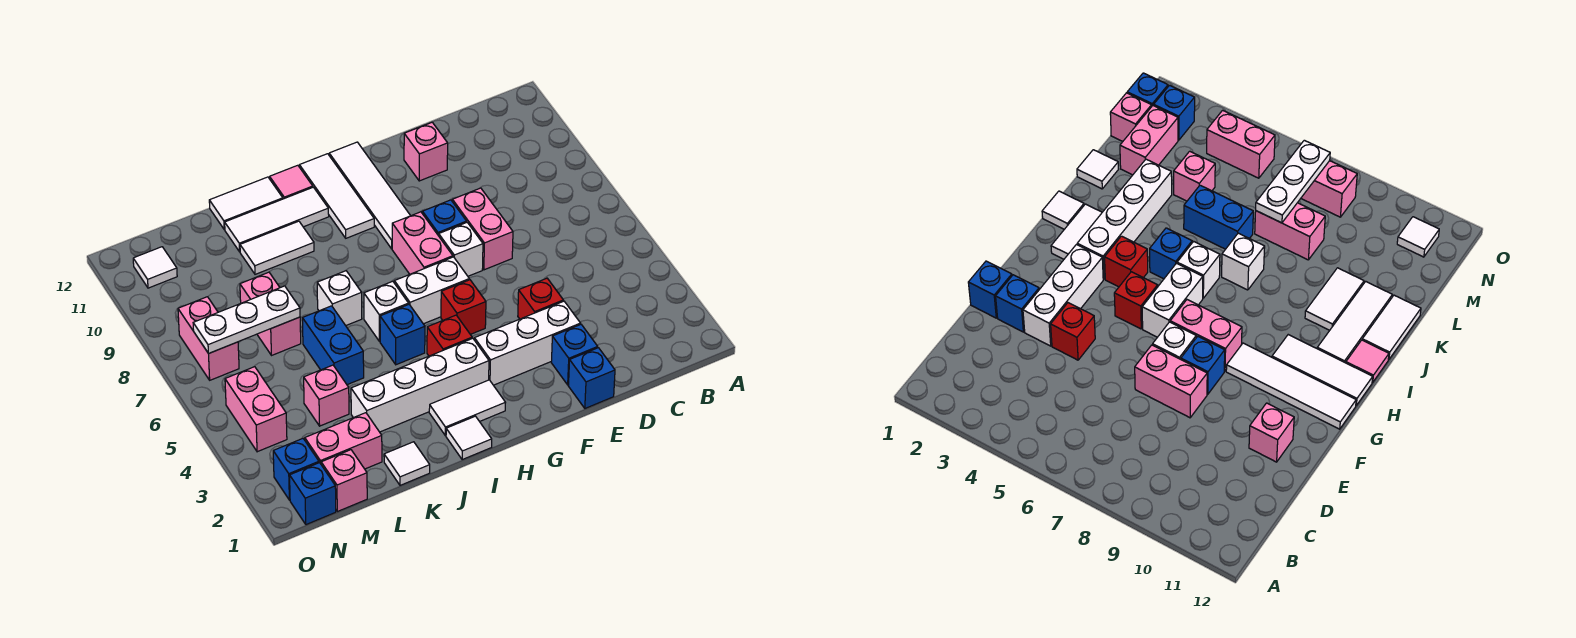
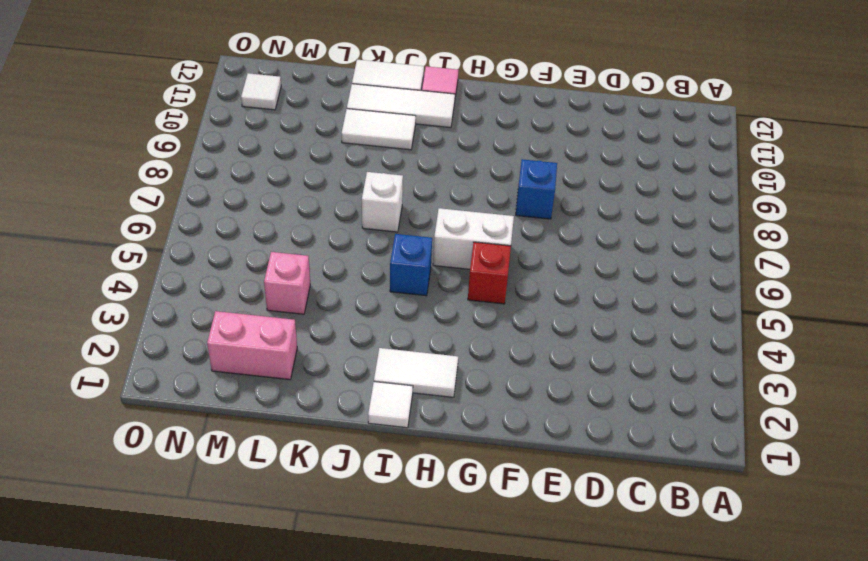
none -> blue 1x1 brick [569,348,615,408]
none -> blue 1x1 brick [551,324,598,385]
none -> white 1x3 brick [474,301,580,385]
none -> red 1x1 brick [518,278,563,319]

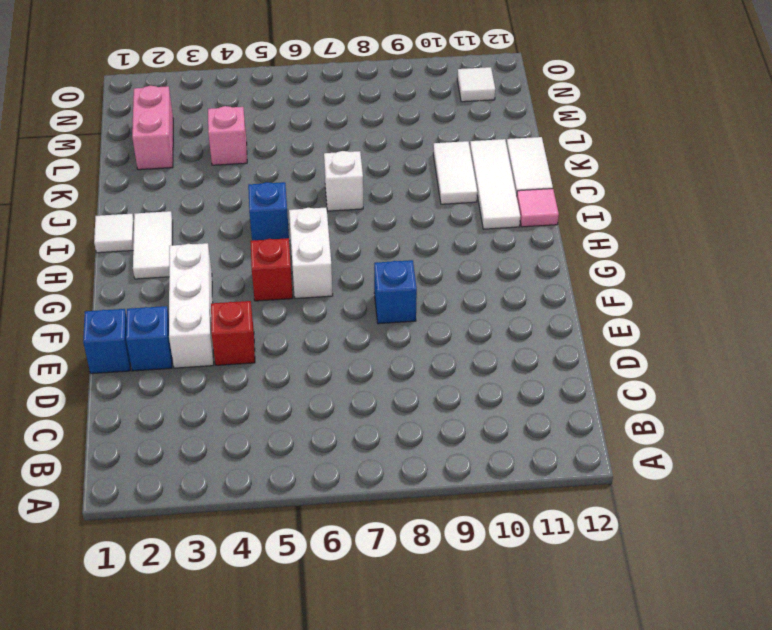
none -> pink 1x2 brick [452,188,513,270]
none -> pink 1x1 brick [404,122,448,181]
none -> white 1x1 brick [439,223,483,276]
none -> pink 1x2 brick [392,212,453,274]

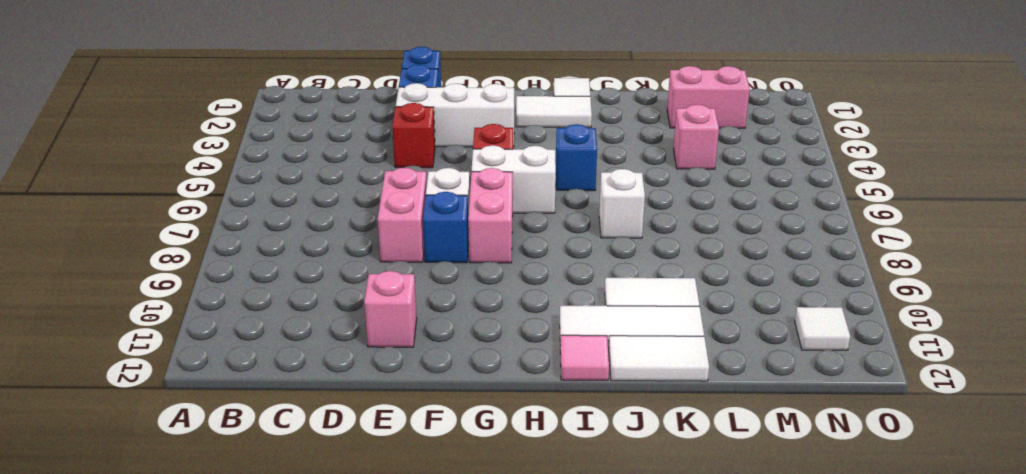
none -> white 1x4 tile [329,142,410,249]
none -> white 1x4 brick [351,338,489,432]
none -> red 1x1 brick [427,315,472,356]
none -> white 1x3 tile [299,154,374,238]

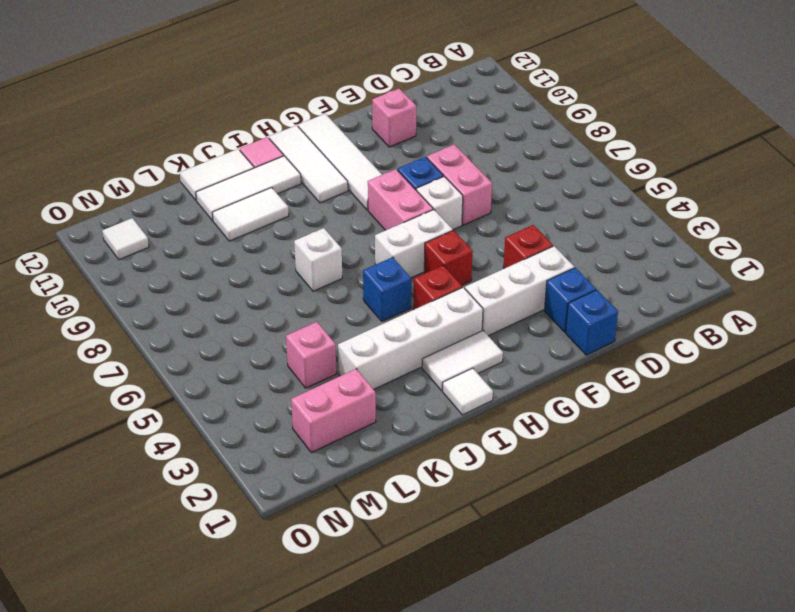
none -> white 1x1 brick [364,281,409,342]
none -> white 1x1 tile [384,442,430,485]
none -> blue 1x2 brick [302,306,364,385]
none -> pink 1x2 brick [240,272,301,356]

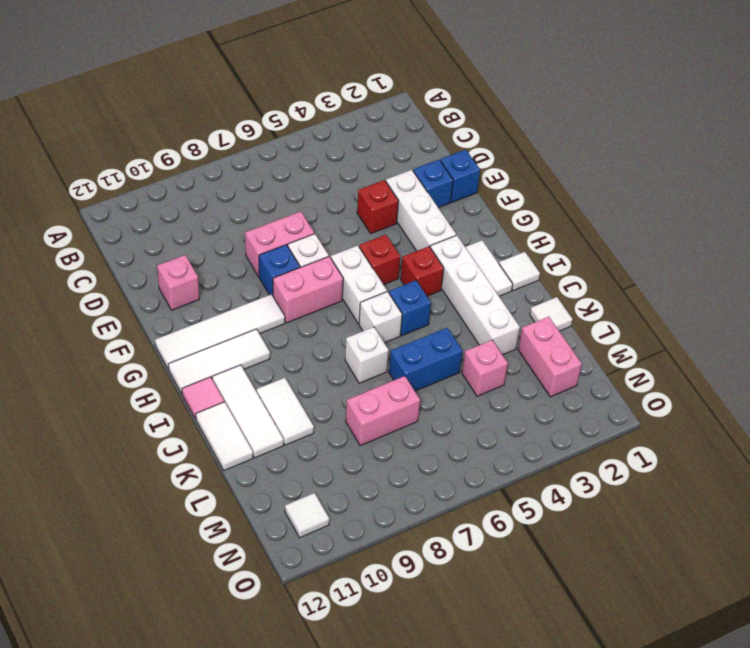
none -> pink 1x1 brick [321,450,367,511]
none -> blue 1x1 brick [290,463,336,525]
none -> blue 1x1 brick [273,439,319,500]
none -> pink 1x2 brick [225,367,287,452]

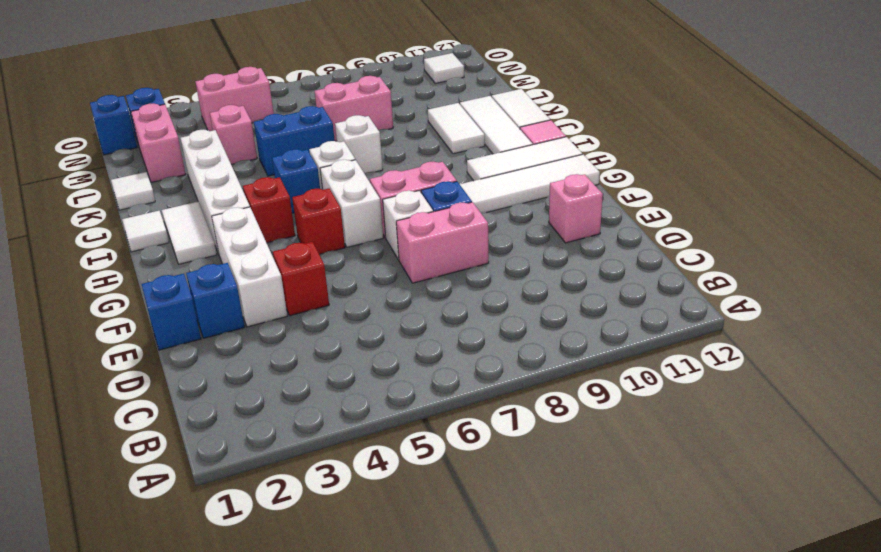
none -> pink 1x1 brick [321,450,367,511]
none -> pink 1x2 brick [178,297,239,380]
none -> white 1x3 plate [193,286,300,354]

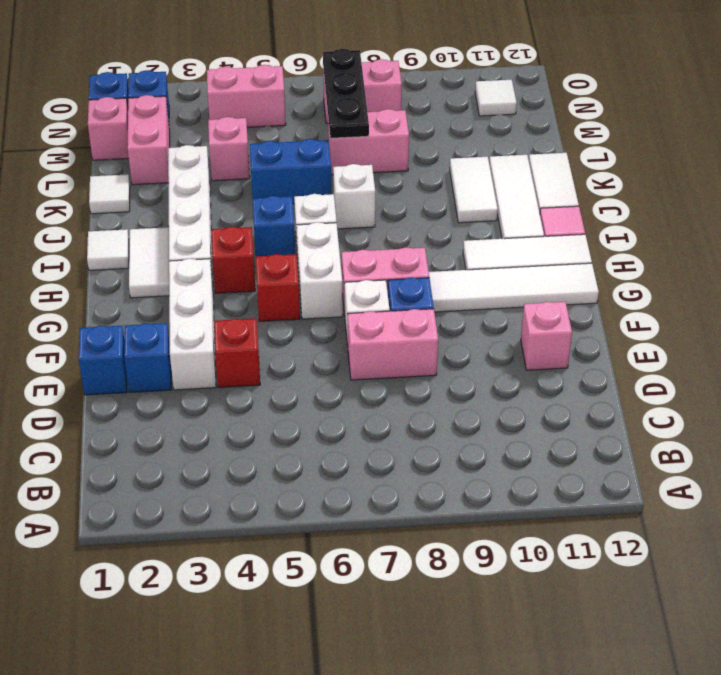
black 1x3 plate [323,49,369,138] -> white 1x3 plate [193,286,300,354]

